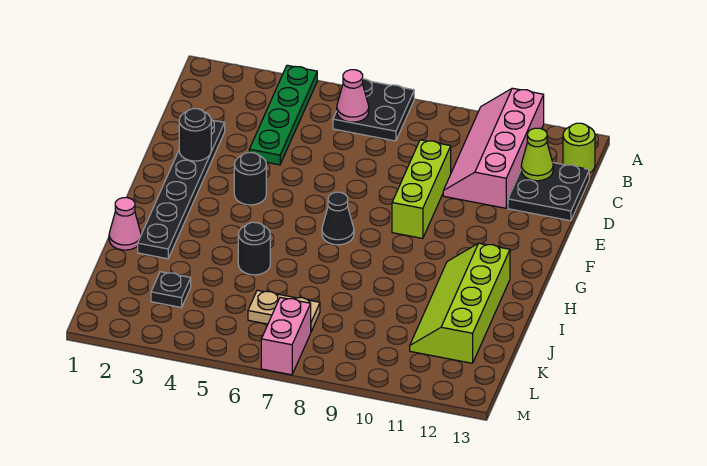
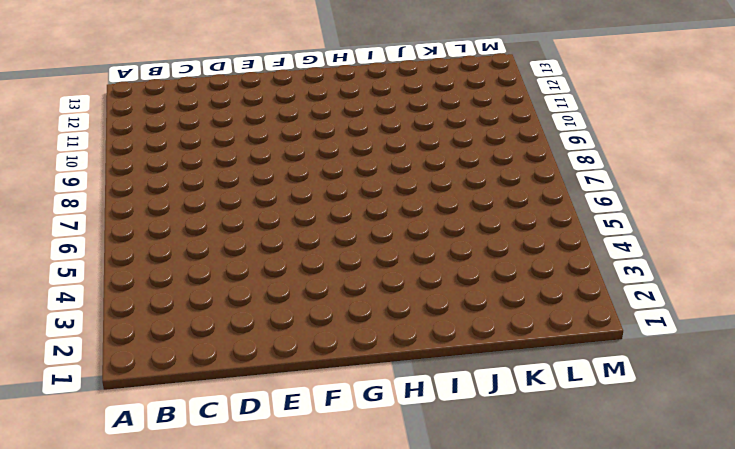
none -> green 1x4 plate [249,65,317,165]
none -> black 2x2 plate [333,79,414,141]
none -> pink 2x4 slope [443,88,544,208]

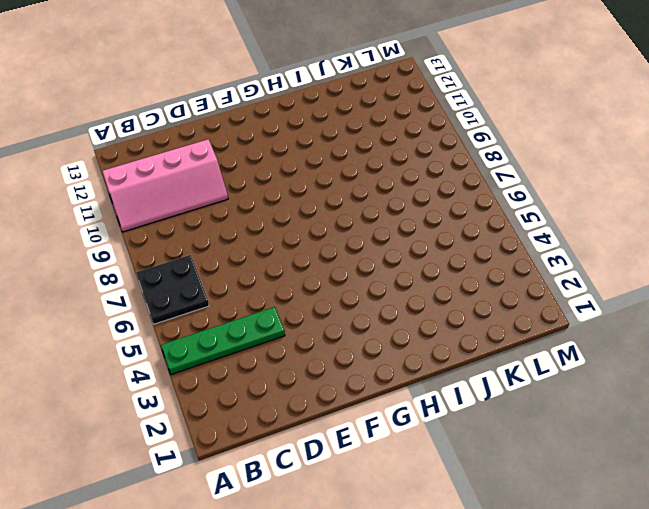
none -> lime 1x1 round brick [563,123,595,173]
none -> black 2x2 plate [508,163,589,221]
none -> black 1x6 plate [138,120,225,259]

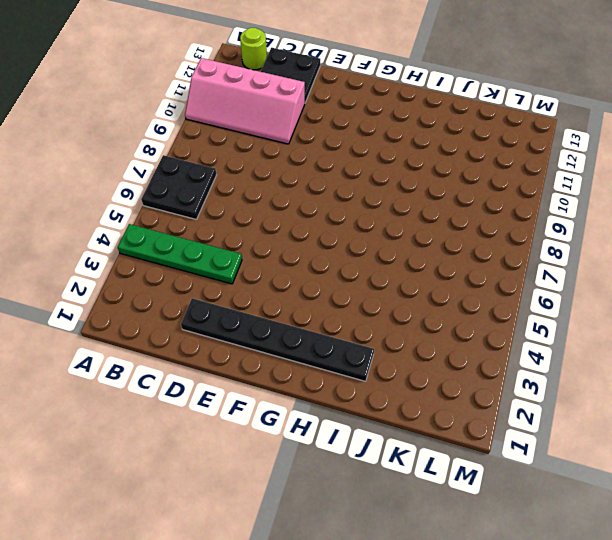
none -> lime 1x3 brick [392,140,451,238]
none -> black 1x1 round brick [234,152,266,205]
none -> black 1x1 cone [322,192,354,245]

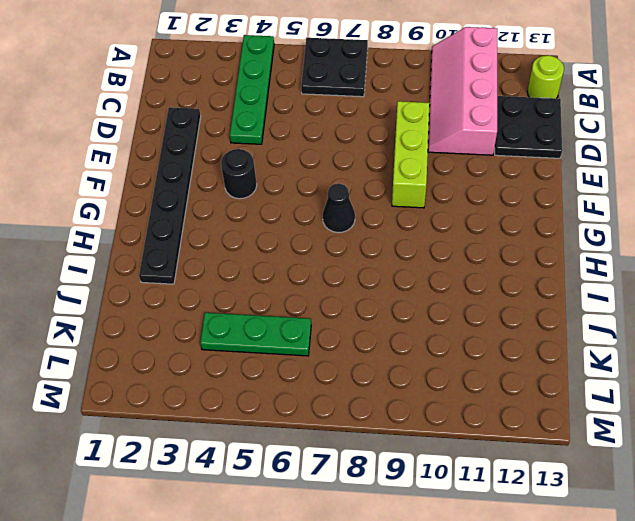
green 1x3 plate [200,313,311,356] -> tan 1x2 plate [248,290,320,331]
none -> lime 2x4 slope [410,243,510,363]
none -> pink 1x1 cone [109,198,141,250]
none -> black 1x1 round brick [238,222,270,275]

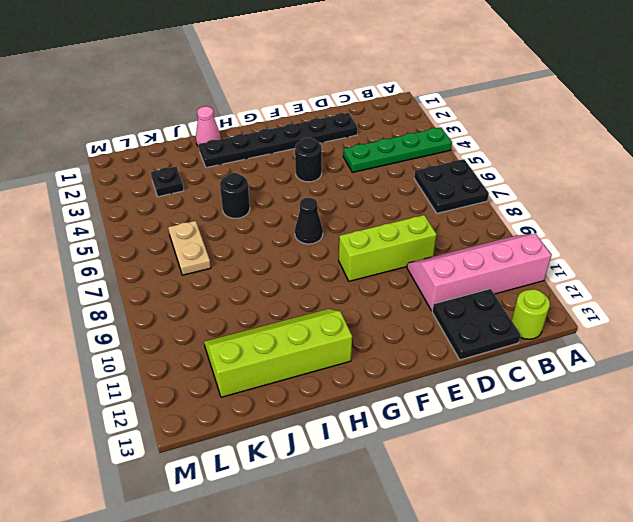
none -> pink 1x2 brick [261,298,311,375]
none -> pink 1x1 cone [337,70,369,122]
none -> lime 1x1 cone [521,128,553,181]

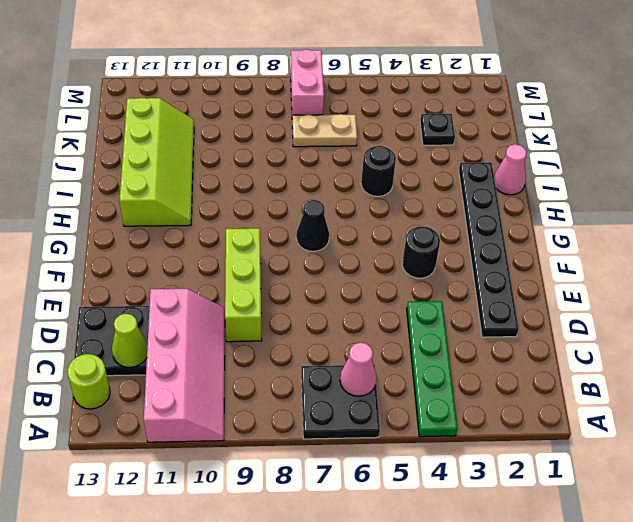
none -> black 1x1 round brick [179,109,211,161]

